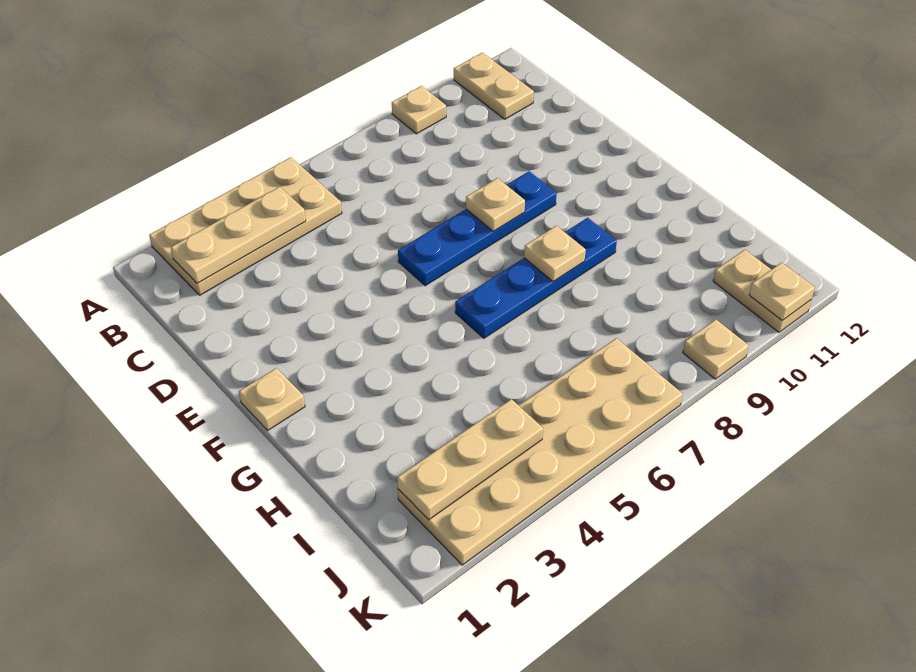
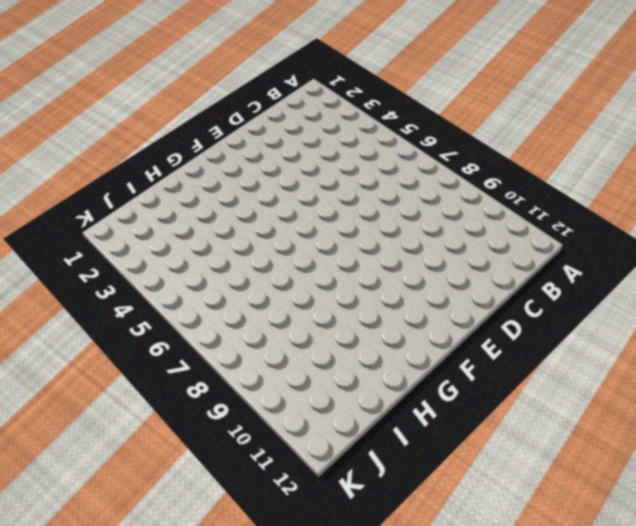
none -> tan 2x4 plate [149,157,342,295]
none -> tan 1x1 plate [392,86,446,134]
none -> tan 1x2 plate [454,53,534,119]

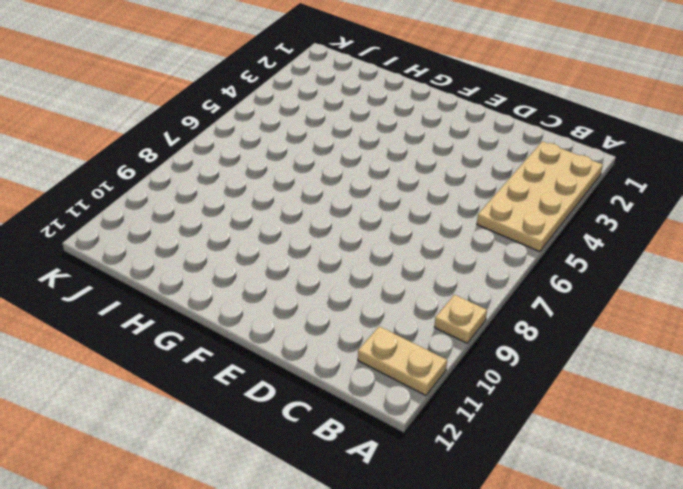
none -> blue 1x4 plate [398,171,557,286]
none -> tan 1x1 plate [239,368,305,431]
none -> blue 1x4 plate [455,218,617,338]

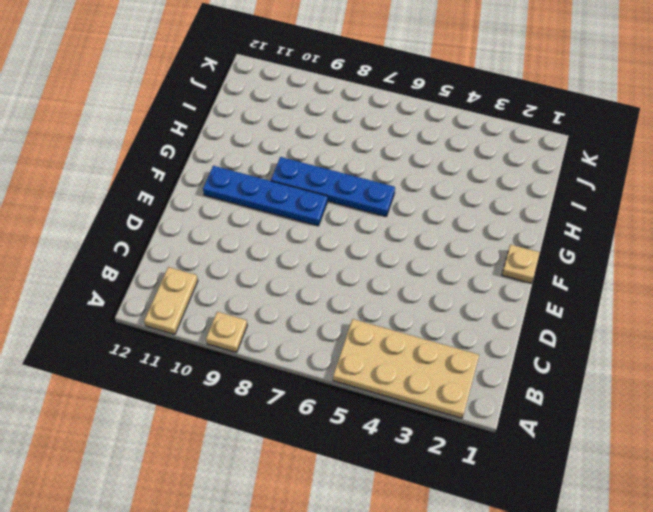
blue 1x4 plate [203,166,327,226] -> blue 1x4 plate moved to [398,171,557,286]
none -> tan 2x6 plate [398,338,683,565]
none -> tan 1x2 plate [713,250,811,332]
none -> tan 1x1 plate [683,319,749,379]

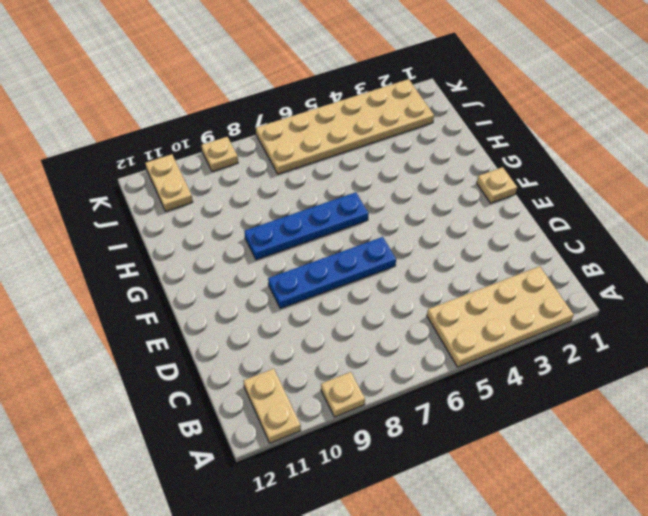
none -> tan 1x3 plate [171,187,306,283]
none -> tan 1x1 plate [466,178,525,231]
none -> tan 1x1 plate [524,226,586,281]

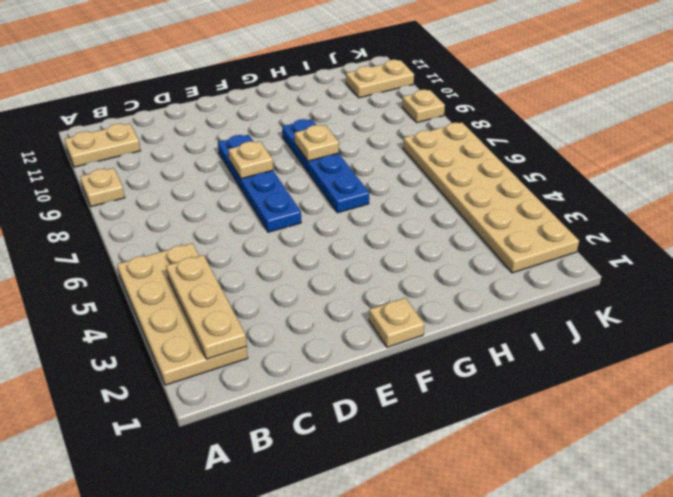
none -> tan 1x3 plate [397,399,543,520]
none -> tan 1x1 plate [749,263,815,320]

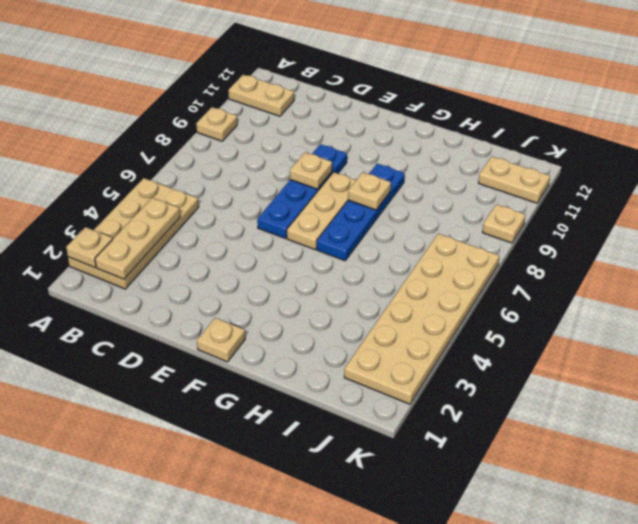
tan 1x1 plate [66,227,113,268] -> tan 1x1 plate moved to [749,263,815,320]
tan 1x3 plate [287,172,356,249] -> tan 1x3 plate moved to [397,399,543,520]

